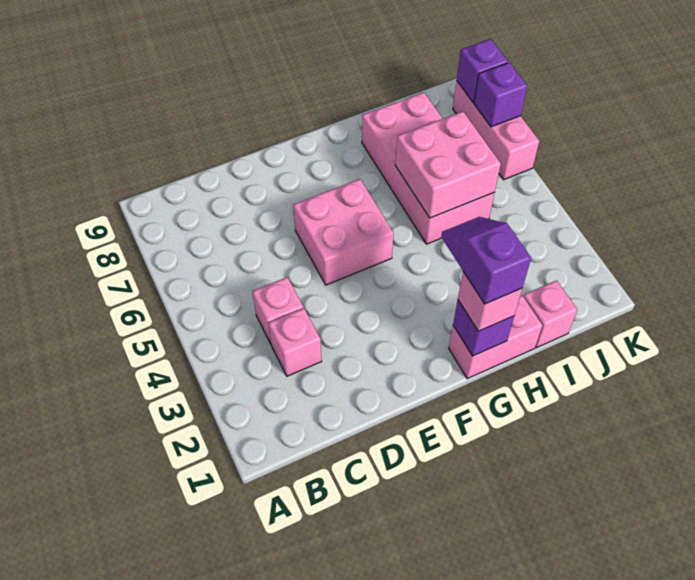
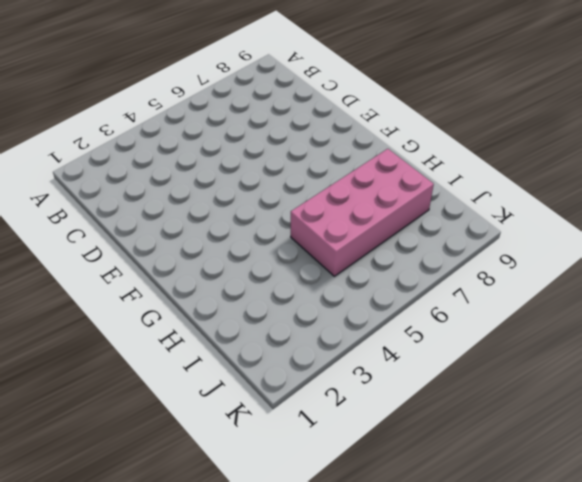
none -> pink 1x1 brick [268,308,322,376]
none -> pink 1x1 brick [252,277,303,344]
none -> pink 2x2 brick [293,179,394,285]

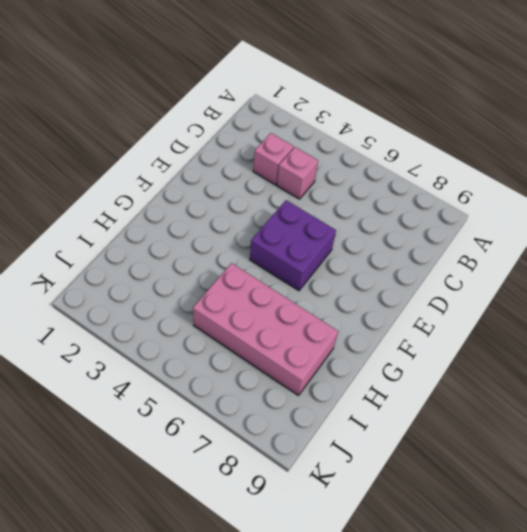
purple 2x2 brick [250,200,336,291] -> pink 2x2 brick [293,179,394,285]
none -> pink 1x2 brick [449,295,543,379]
none -> pink 1x1 brick [523,280,577,348]
none -> pink 1x3 brick [453,80,539,180]

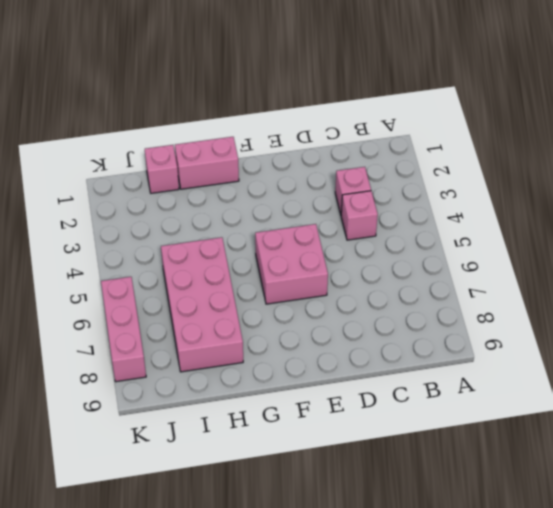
none -> purple 1x1 brick [453,300,514,356]
none -> pink 2x2 brick [395,111,501,218]
none -> purple 1x1 brick [474,63,527,127]

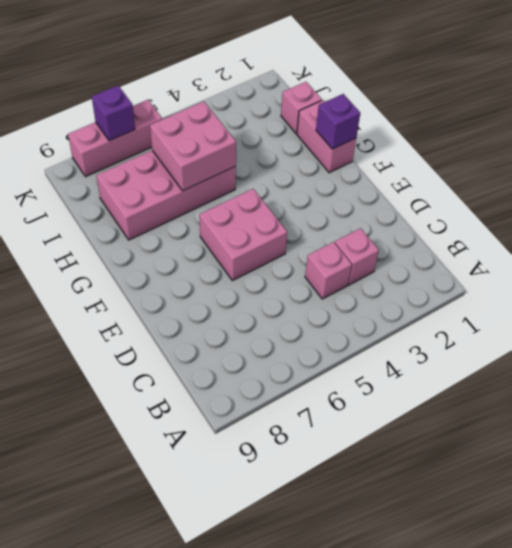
none -> purple 1x1 brick [457,39,508,102]
none -> pink 1x1 brick [458,272,522,331]
none -> purple 1x2 slope [441,217,531,304]

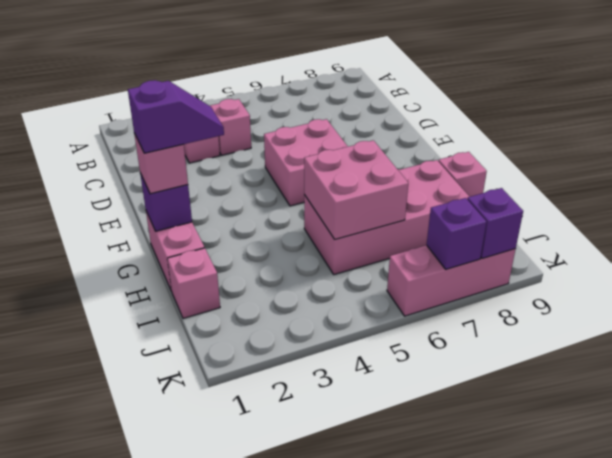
pink 1x1 brick [438,152,487,197] -> none

